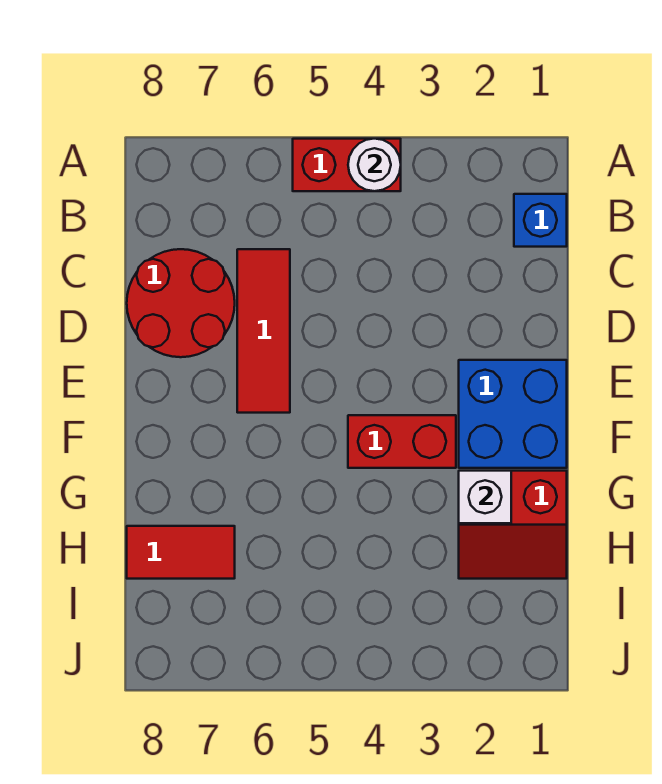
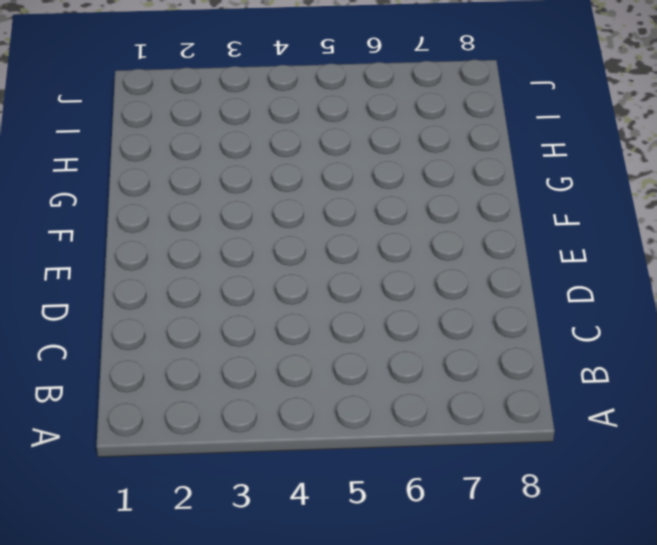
none -> red 1x2 brick [293,139,401,191]
none -> blue 1x1 brick [514,194,567,247]

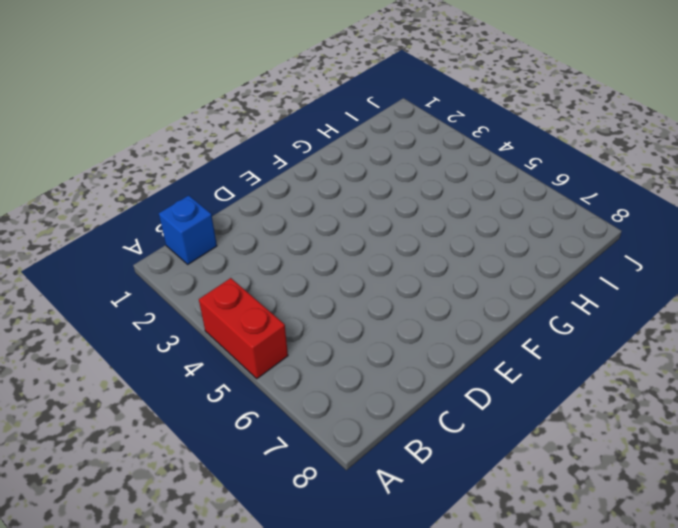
none -> red 1x3 tile [237,249,290,413]
none -> red 2x2 round brick [127,249,235,357]

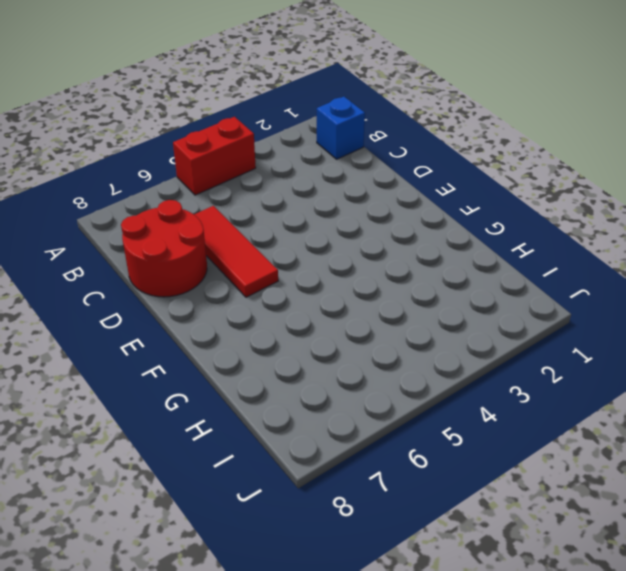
none -> blue 2x2 brick [459,360,567,468]
none -> red 1x2 brick [348,415,456,468]

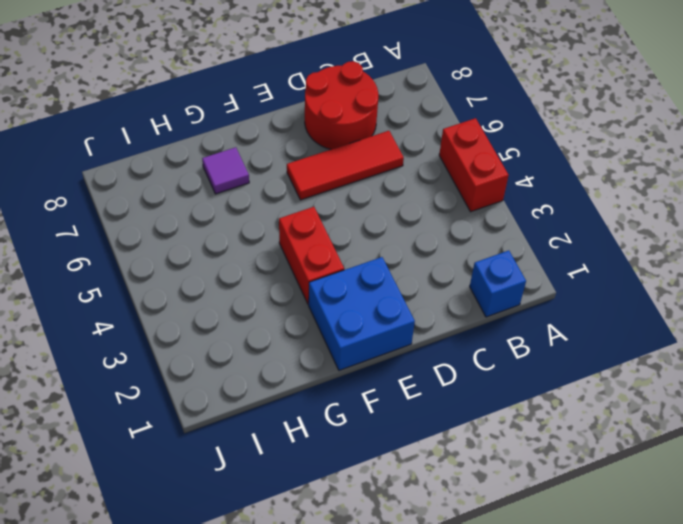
purple 1x1 tile [202,147,249,194] -> none
none -> red 2x2 slope [459,471,567,579]
none -> red 1x2 tile [127,526,235,579]

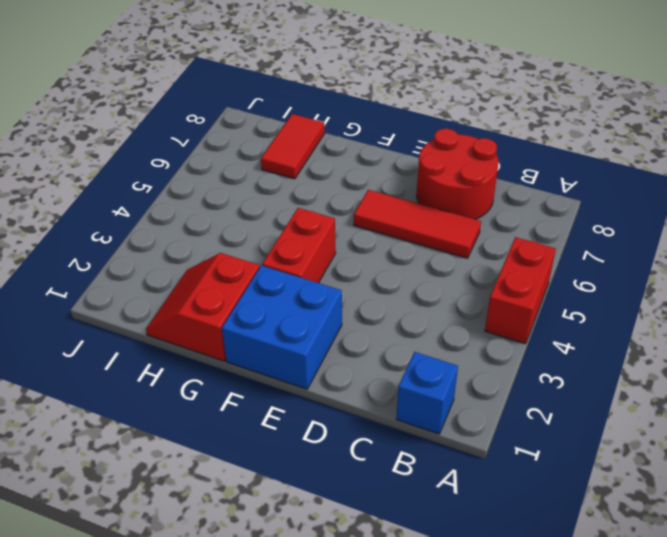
none -> white 1x1 round brick [348,139,401,191]
none -> white 1x1 brick [459,471,511,523]

